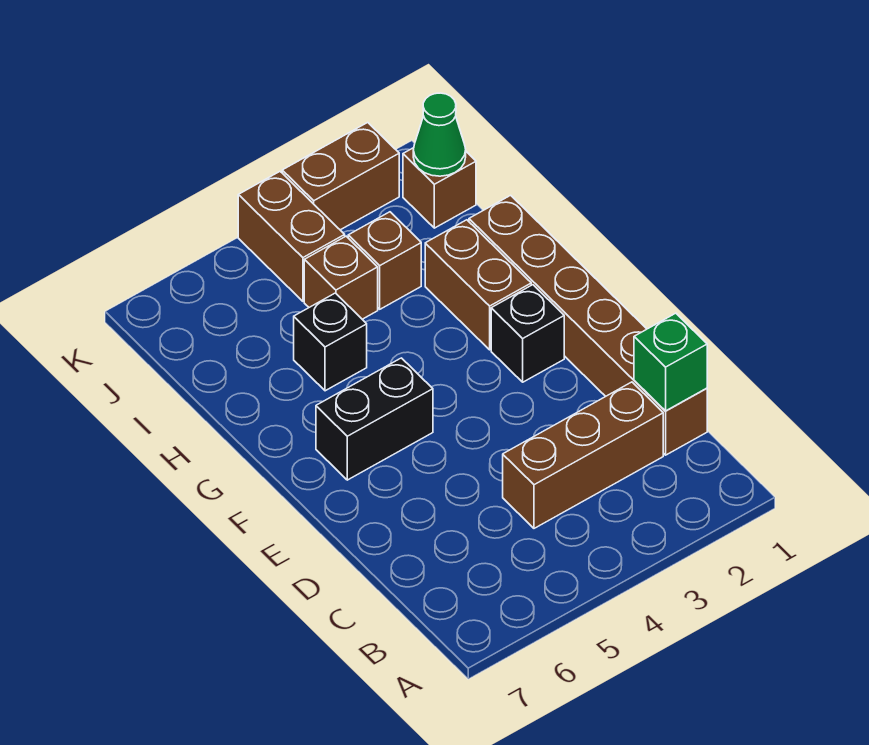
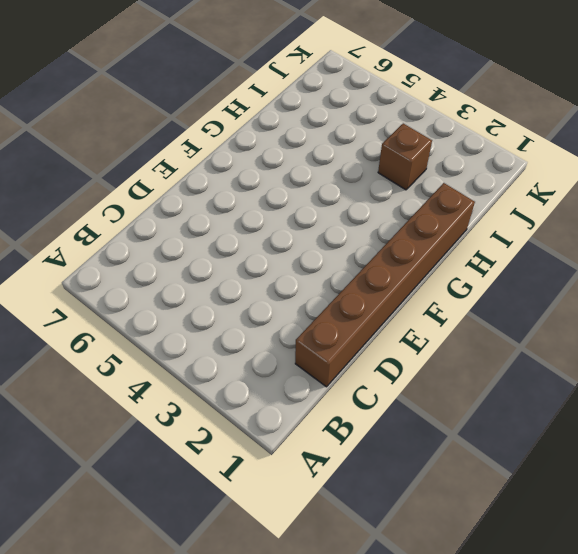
none -> brown 1x3 brick [503,382,663,528]
none -> black 1x1 brick [491,285,564,382]
none -> black 1x2 brick [316,358,433,480]

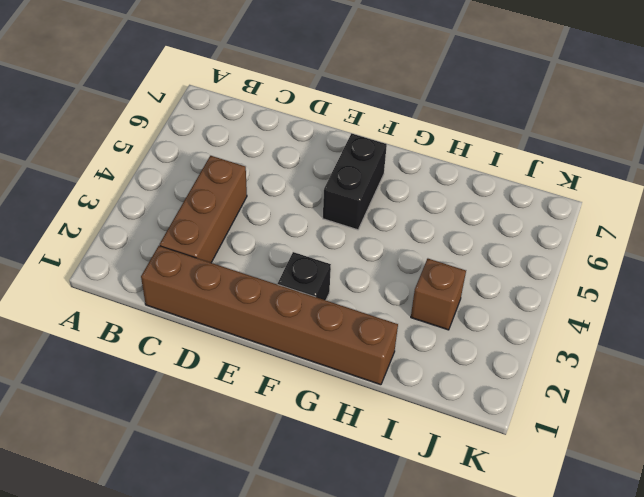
none -> brown 1x2 brick [425,220,531,350]
none -> black 1x1 brick [294,293,367,391]
none -> brown 1x1 brick [304,236,378,319]

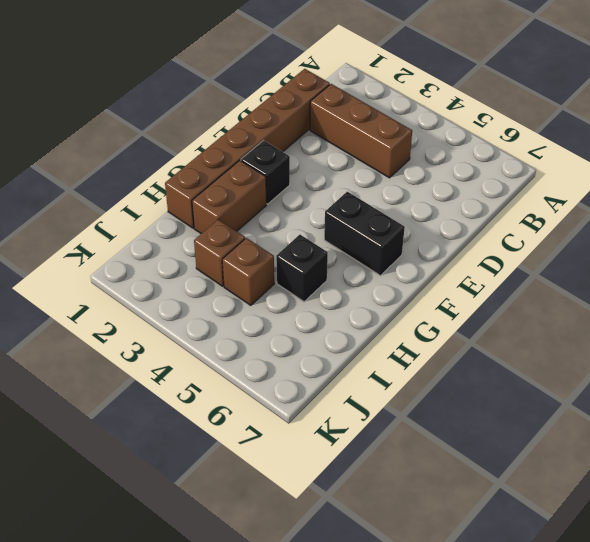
none -> brown 1x1 brick [403,148,476,228]
none -> brown 1x2 brick [238,172,345,301]
none -> brown 1x2 brick [282,123,399,230]

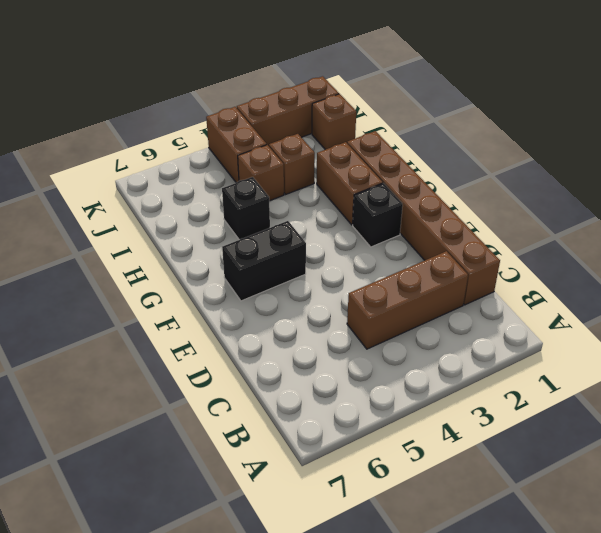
brown 1x3 brick [237,76,339,146] -> brown 1x2 brick [282,123,399,230]
none -> green 1x1 brick [634,313,707,411]
none -> green 1x1 cone [413,93,466,176]

